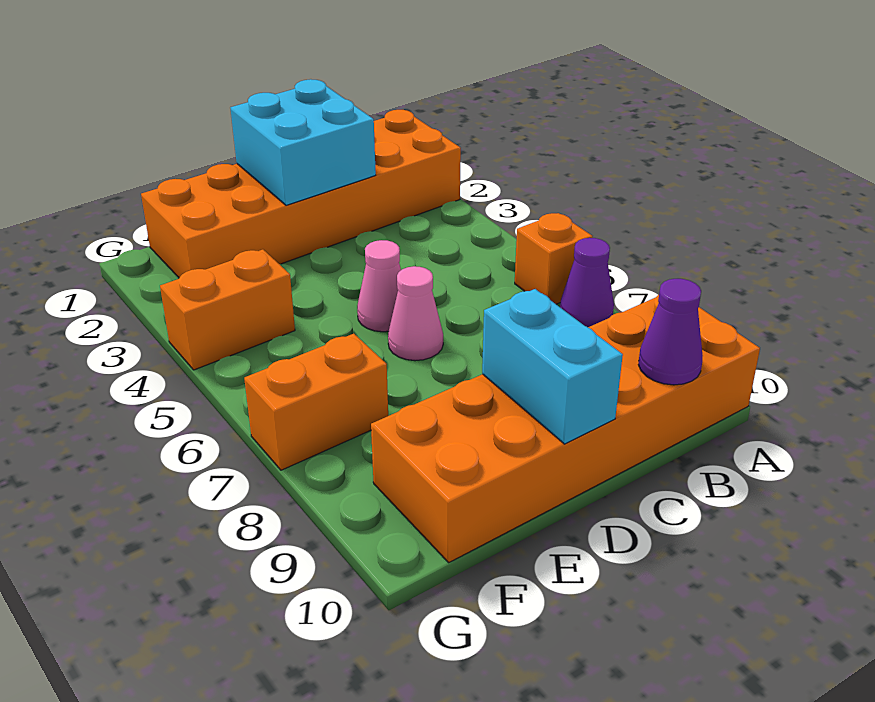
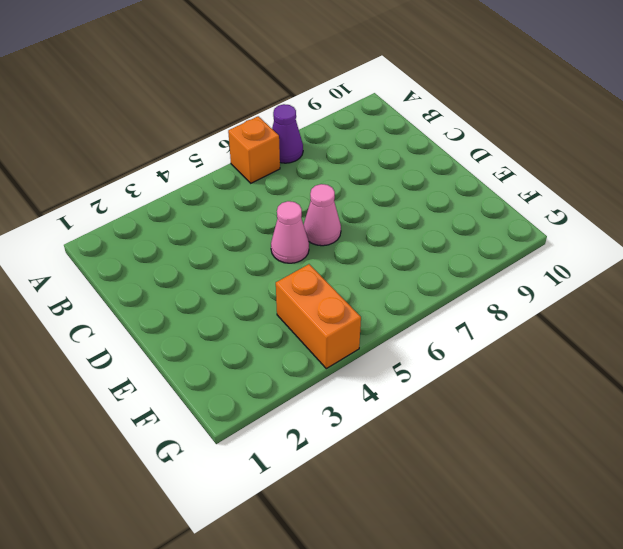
none -> orange 2x6 brick [141,110,461,278]
none -> orange 2x6 brick [371,295,760,562]

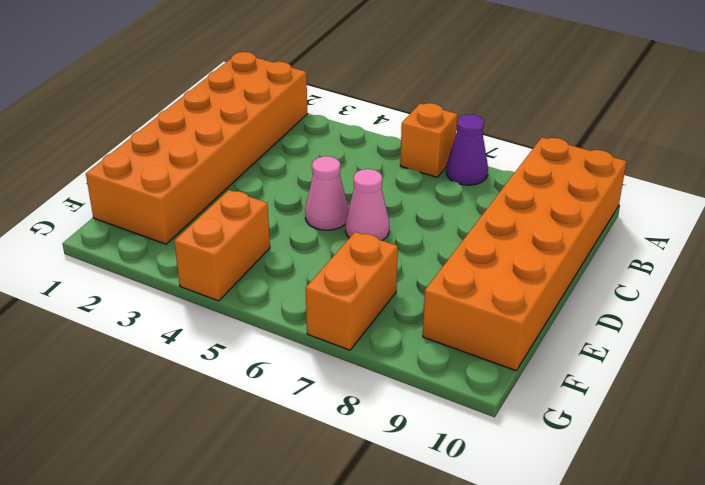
none -> purple 1x1 cone [638,279,703,385]
none -> cyan 2x2 brick [231,79,376,205]

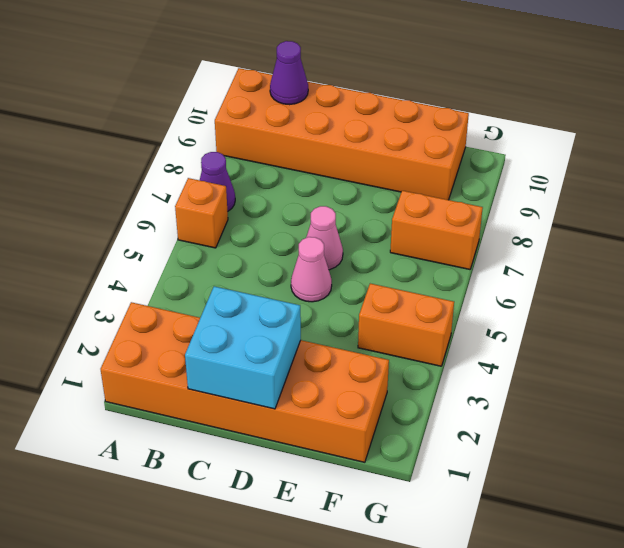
none -> cyan 1x2 brick [482,289,623,444]

